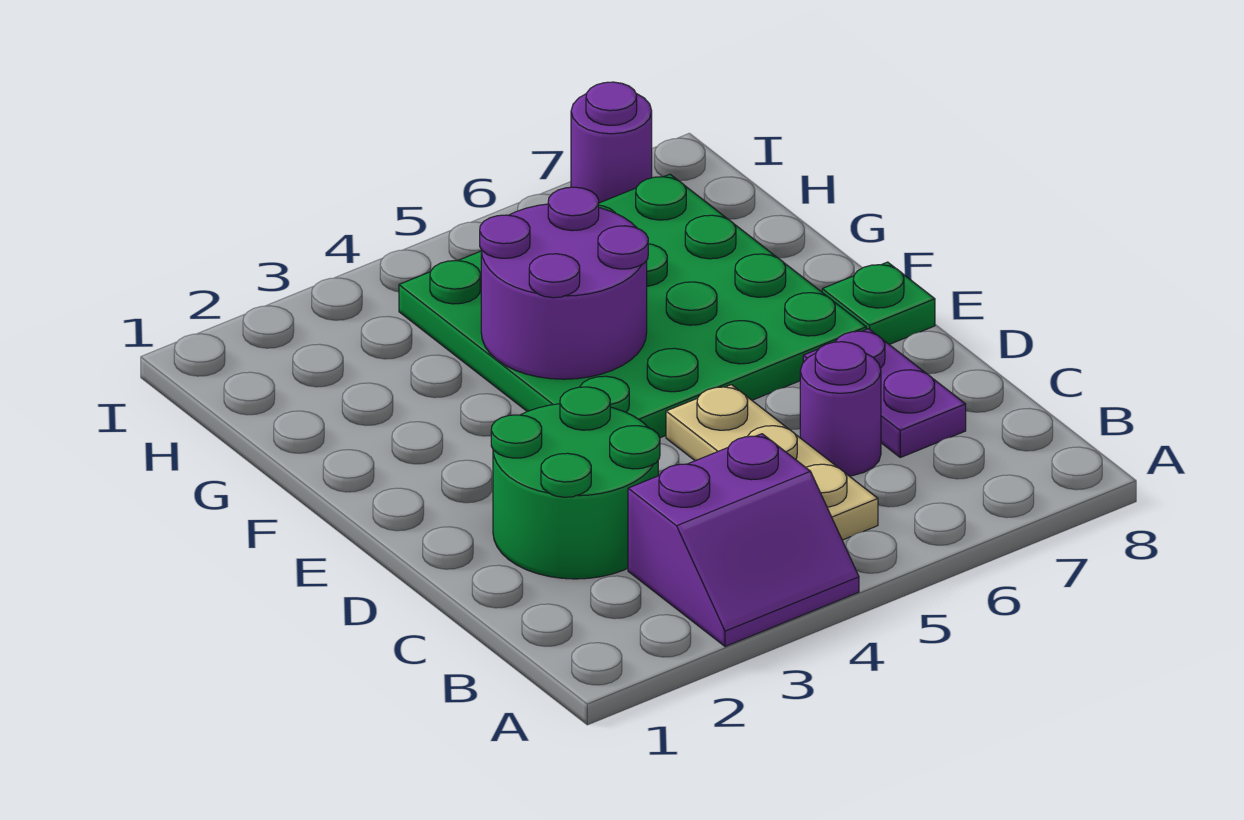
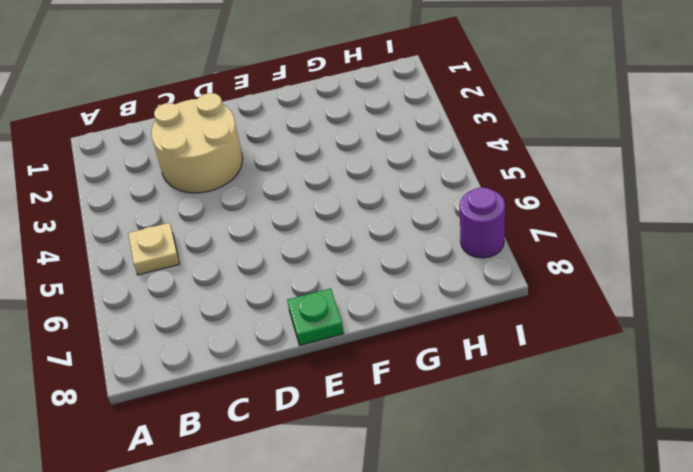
tan 1x1 plate [128,223,179,275] -> tan 1x3 plate [666,385,878,540]
tan 2x2 round brick [151,93,243,193] -> green 2x2 round brick [491,387,660,579]
none -> purple 2x2 slope [628,434,859,647]
none -> purple 1x1 round brick [800,342,881,476]

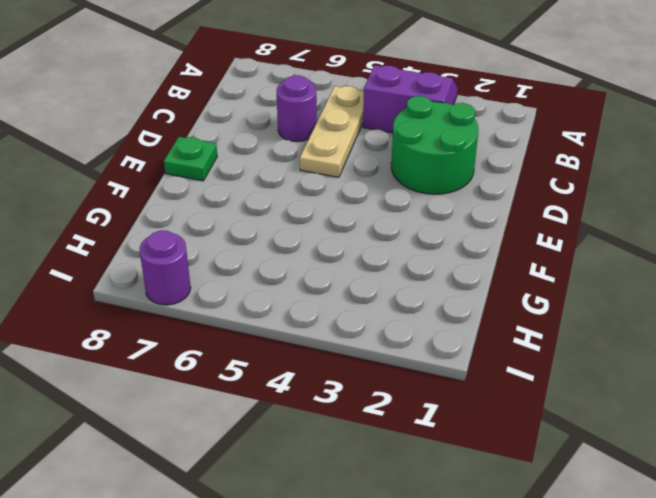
none -> purple 1x2 plate [803,329,966,457]
none -> green 4x4 plate [399,174,866,438]

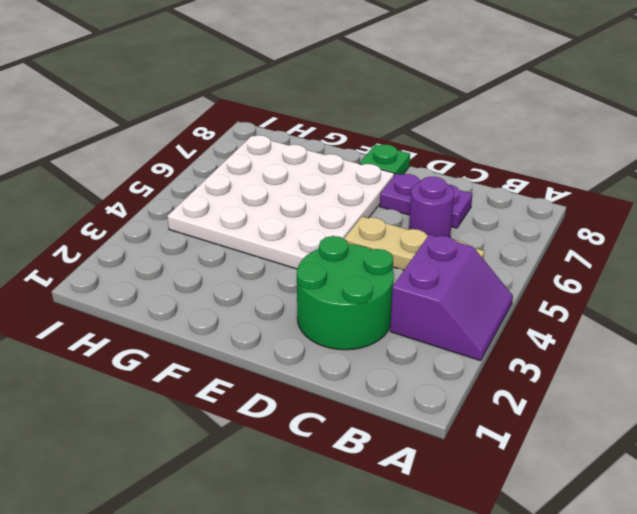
white 4x4 plate [167,135,394,269] -> green 4x4 plate [399,174,866,438]
none -> purple 1x1 round brick [571,82,652,203]
none -> purple 2x2 round brick [480,187,648,379]

